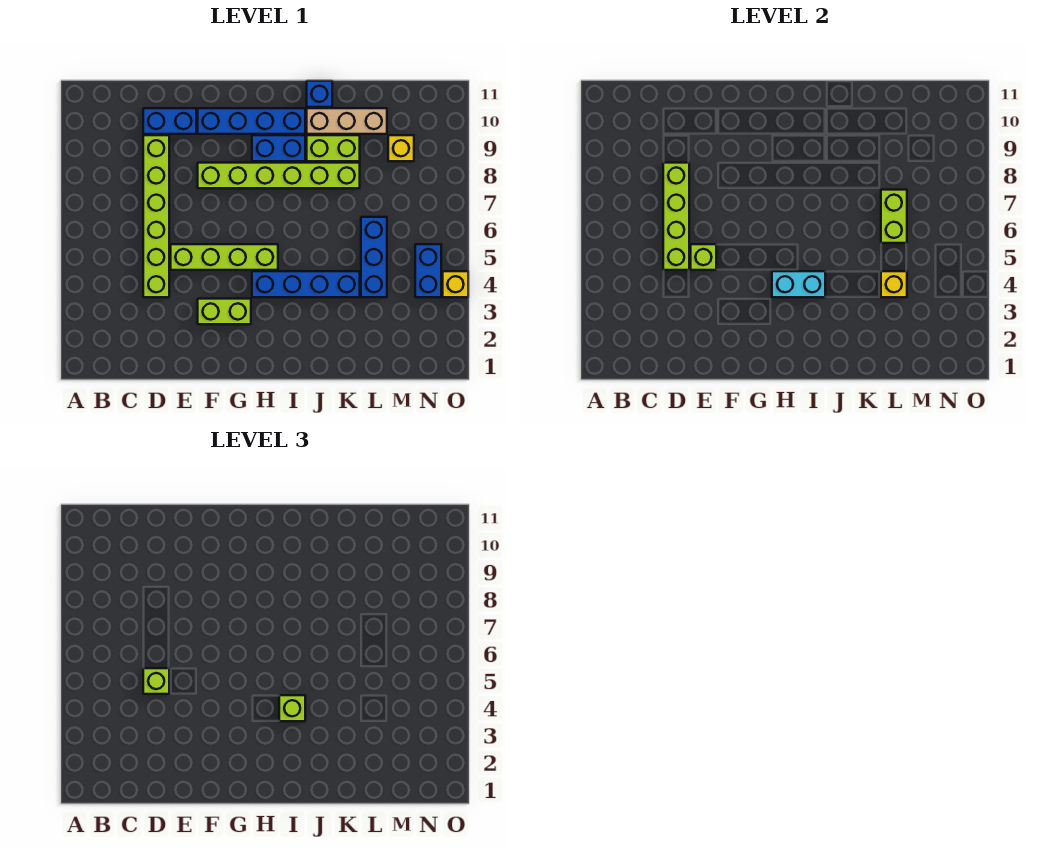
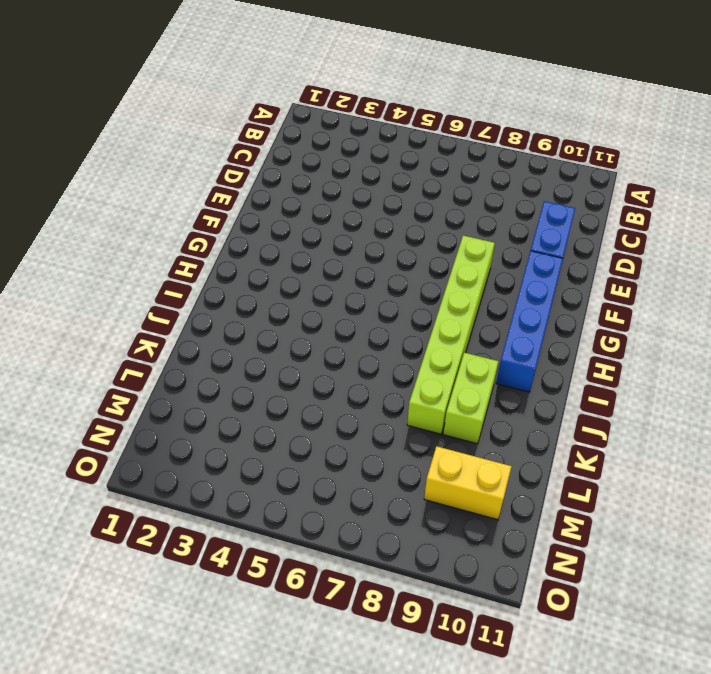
yellow 1x2 brick [424,446,512,520] -> yellow 1x1 brick [388,135,414,161]
none -> lime 1x6 brick [143,135,169,297]
none -> lime 1x4 brick [171,244,278,270]
none -> lime 1x2 brick [198,299,251,324]

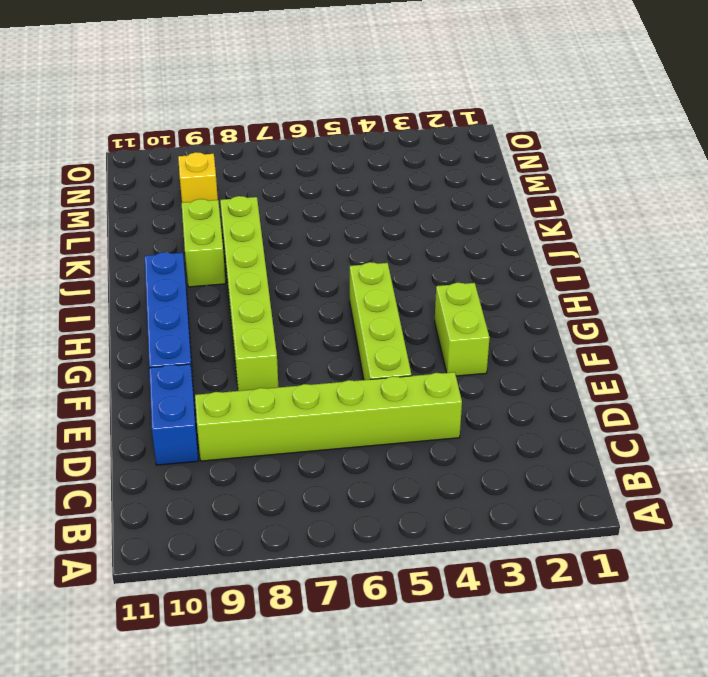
none -> blue 1x4 brick [252,271,360,297]
none -> blue 1x2 brick [252,135,305,161]
none -> tan 1x3 brick [307,108,387,134]

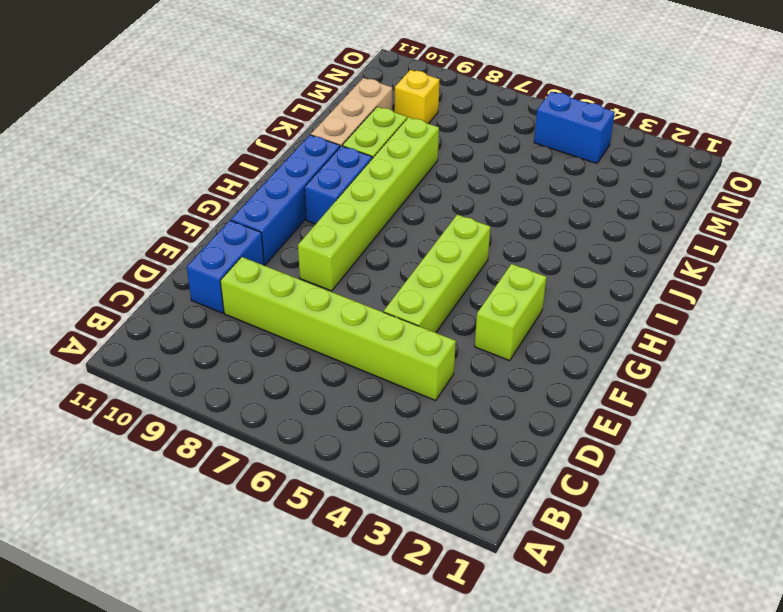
none -> blue 1x4 brick [252,271,360,297]
none -> blue 1x1 brick [307,81,332,107]
none -> blue 1x3 brick [361,217,387,297]

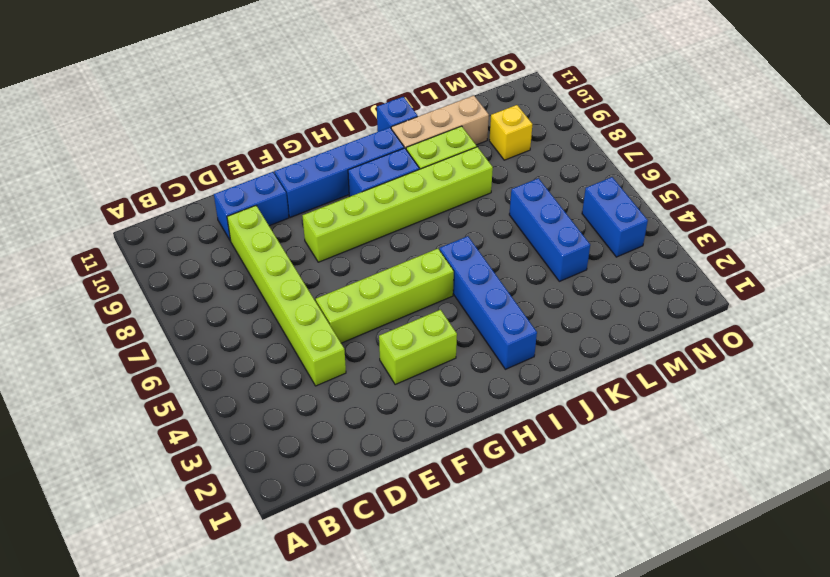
blue 1x4 brick [439,236,537,369] -> blue 1x4 brick turned to [252,271,360,297]
none -> yellow 1x1 brick [443,271,468,297]
none -> lime 1x4 brick [663,163,689,270]
none -> lime 1x1 brick [691,244,716,270]

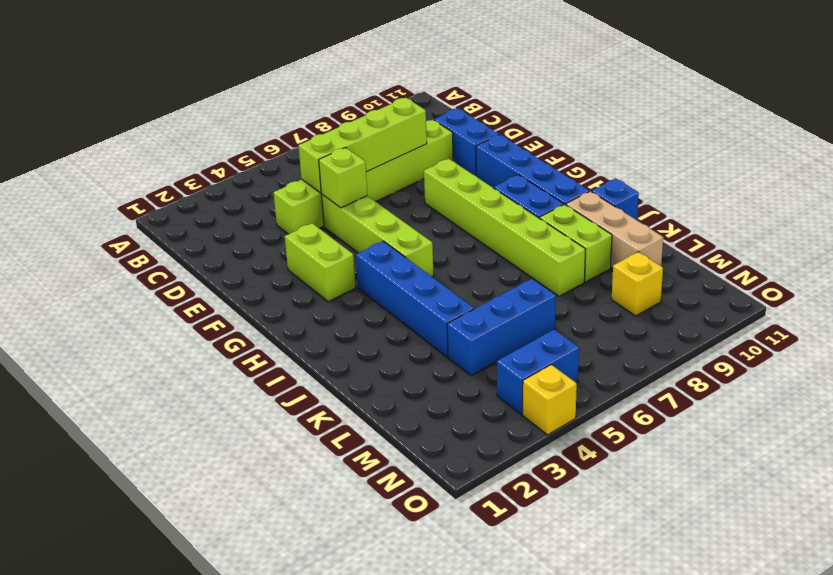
none -> cyan 1x2 brick [772,271,825,297]
none -> yellow 1x1 brick [881,271,907,297]
none -> lime 1x2 brick [881,190,907,243]

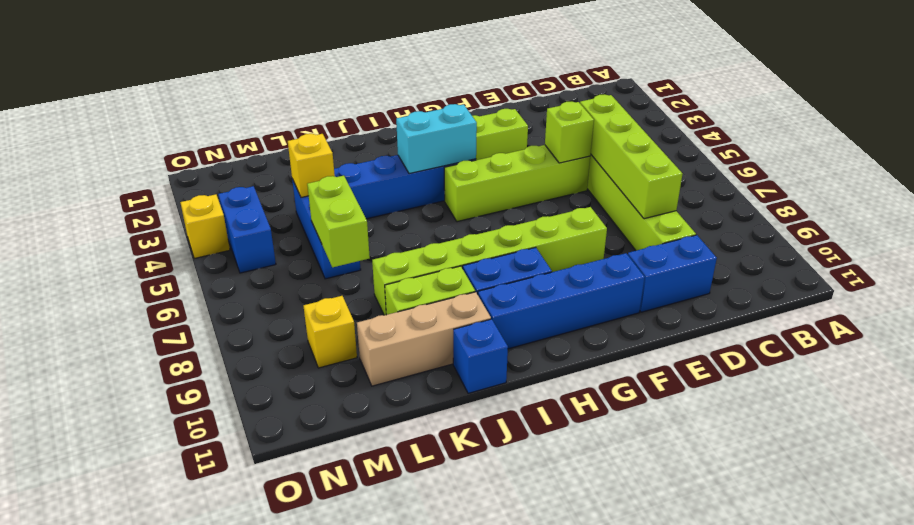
none -> lime 1x1 brick [143,668,169,694]
none -> lime 1x1 brick [279,695,305,721]

